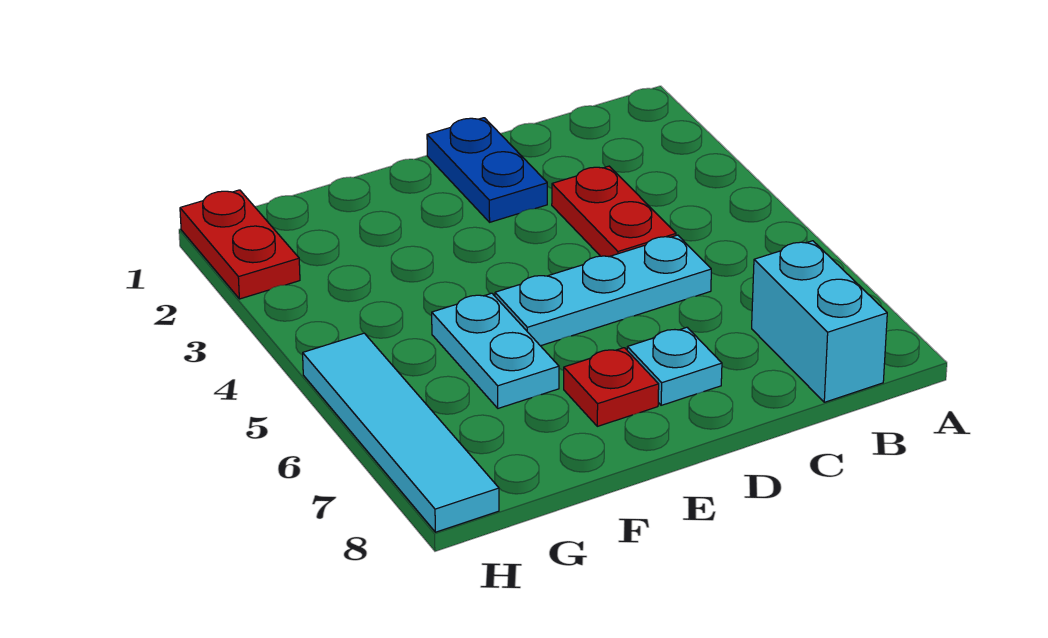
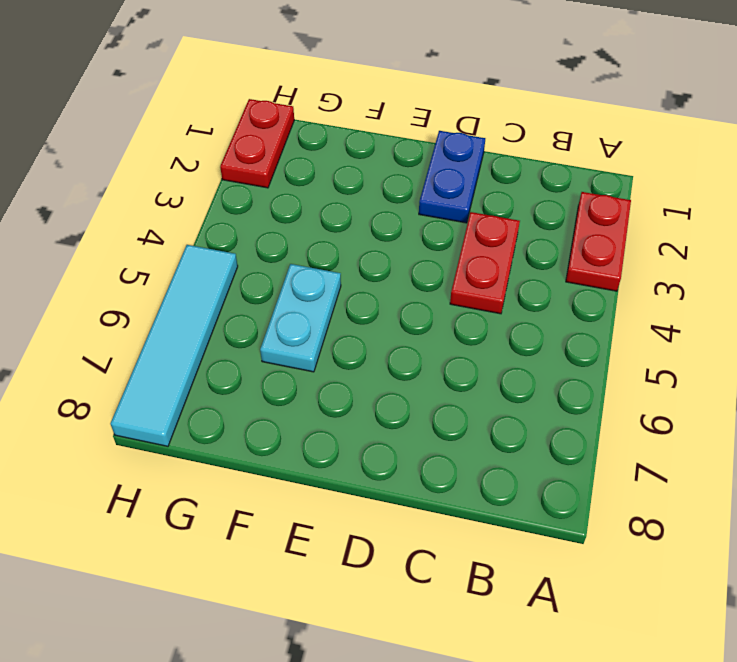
red 1x2 plate [566,192,631,291] -> none
none -> cyan 1x2 brick [752,241,887,402]
none -> cyan 1x3 plate [495,235,711,346]

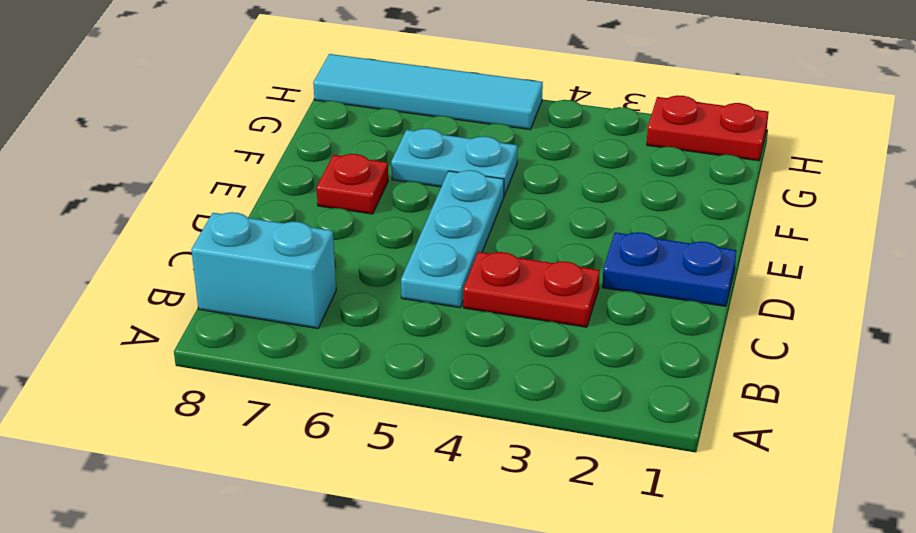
none -> cyan 1x1 plate [627,327,722,405]

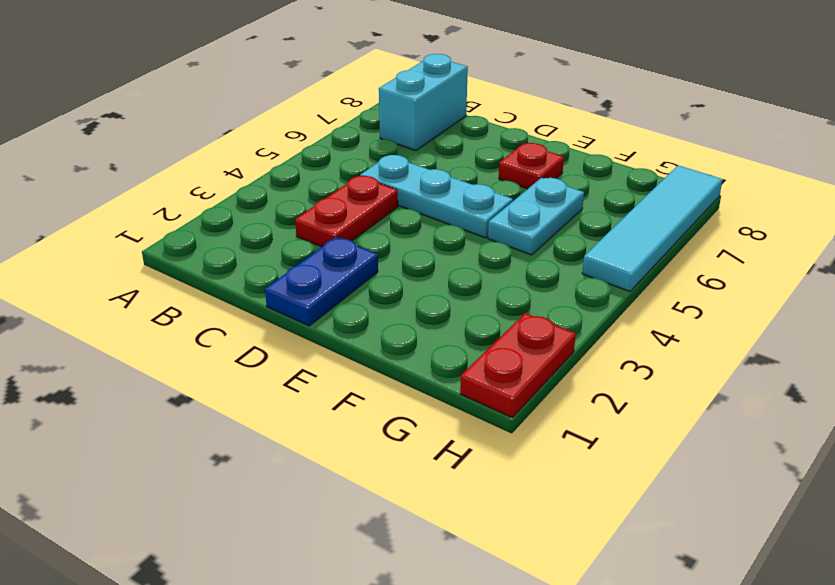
none -> cyan 1x1 plate [627,327,722,405]

